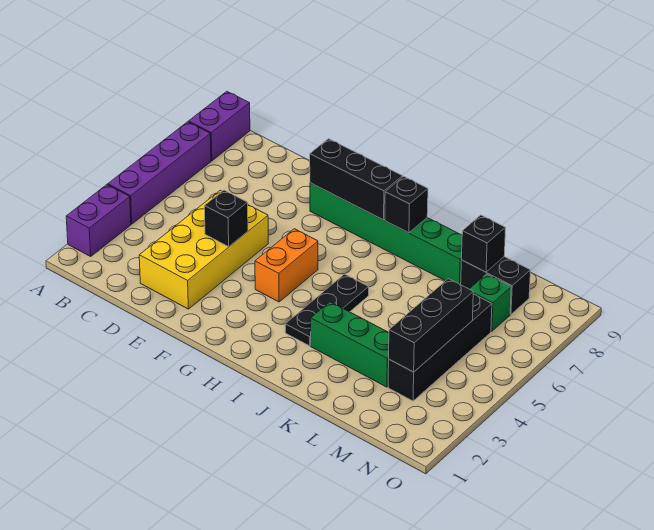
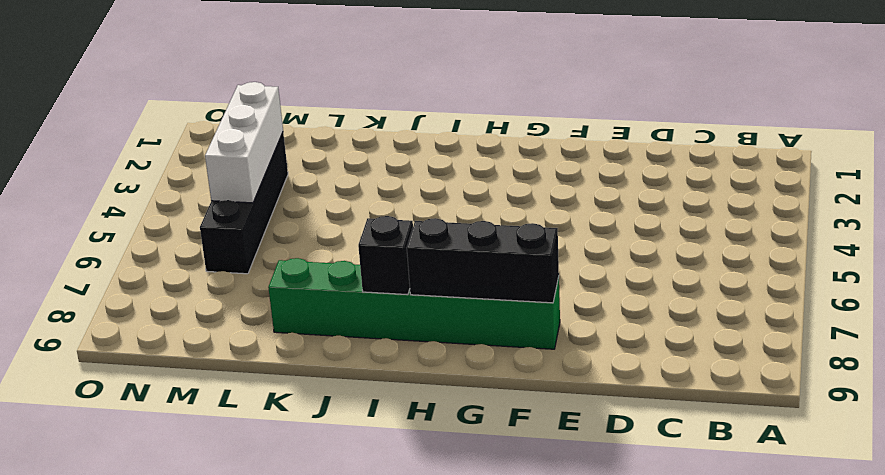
white 1x3 brick [205,82,283,203] -> black 1x3 brick [389,279,473,372]
none -> purple 1x2 brick [66,185,131,256]
none -> purple 1x4 brick [108,122,211,224]
none -> purple 1x2 brick [189,91,250,161]

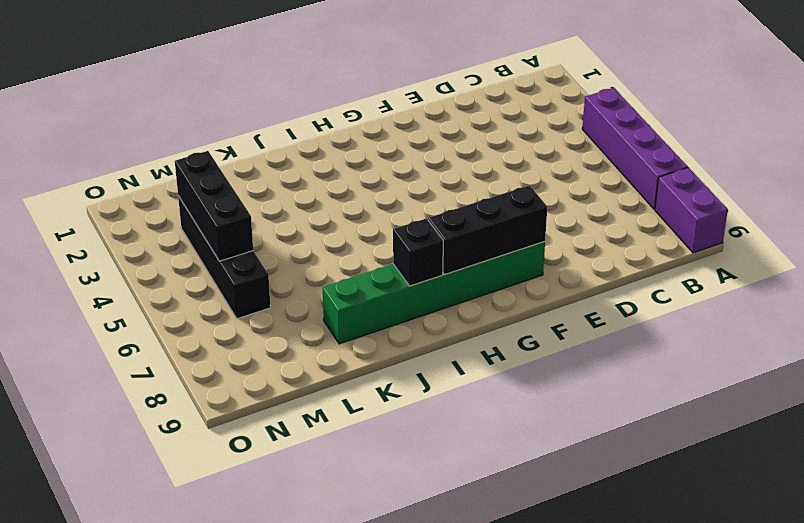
none -> purple 1x2 brick [66,185,131,256]
none -> yellow 2x4 brick [139,191,268,309]
none -> orange 1x2 brick [255,229,318,302]

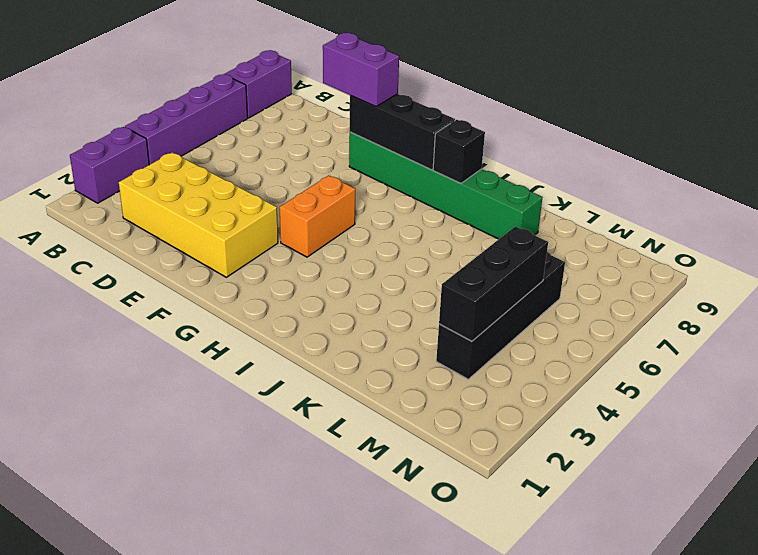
yellow 2x4 brick [119,152,278,277] -> yellow 2x4 brick turned to [139,191,268,309]
purple 1x2 brick [323,33,399,107] -> none
none -> black 1x3 plate [285,274,369,346]
none -> green 1x3 brick [311,302,389,387]
none -> black 1x2 brick [461,257,530,314]

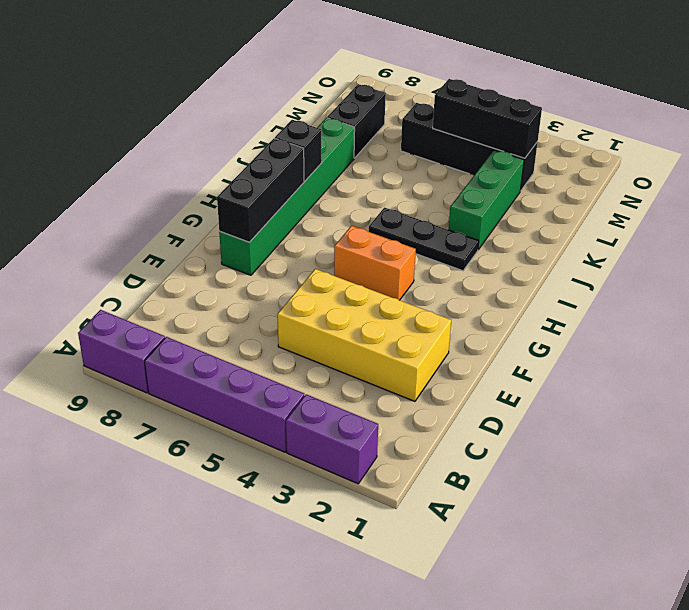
none -> green 1x1 brick [470,274,511,331]
none -> black 1x1 brick [204,190,248,247]
none -> black 1x1 brick [462,215,506,272]

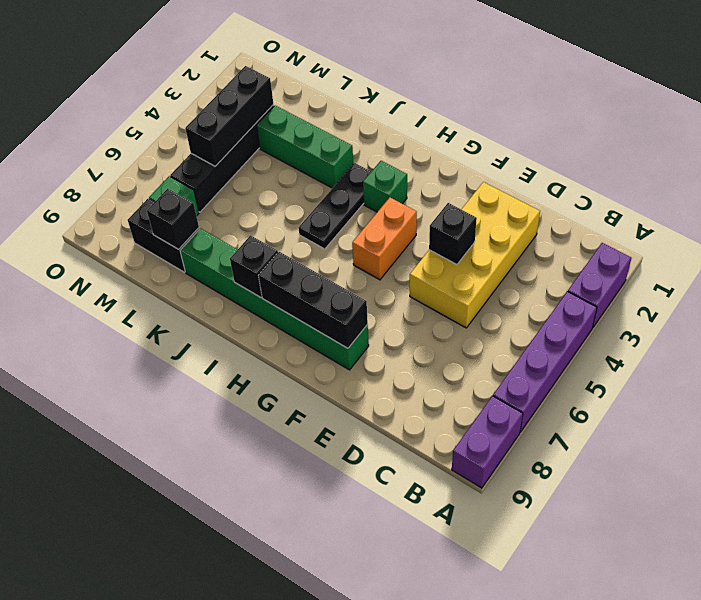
green 1x1 brick [363,161,407,212] -> none

